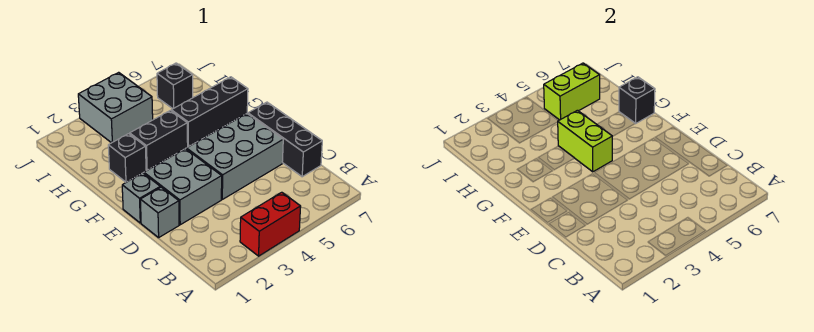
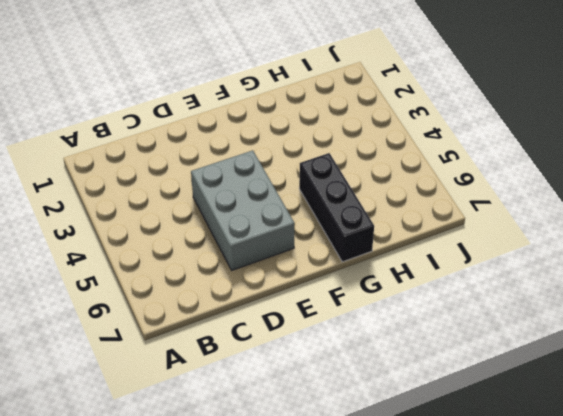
none -> red 1x2 brick [240,192,301,256]
none -> black 1x3 brick [248,102,322,177]
none -> grey 1x1 brick [140,187,179,238]

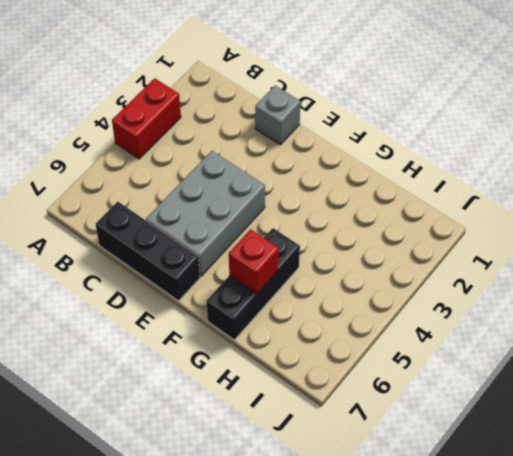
red 1x1 brick [229,229,279,294] -> none
none -> grey 2x2 brick [144,149,222,225]
none -> grey 1x1 brick [122,173,160,223]
none -> black 1x1 brick [108,134,146,182]

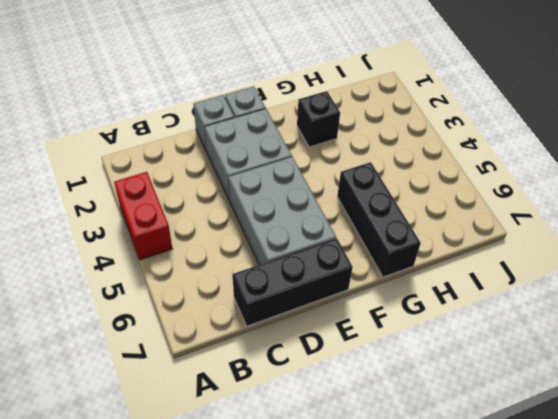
none -> black 1x2 brick [130,110,188,170]
none -> grey 2x2 brick [78,72,153,143]
none -> black 1x1 brick [157,63,193,109]

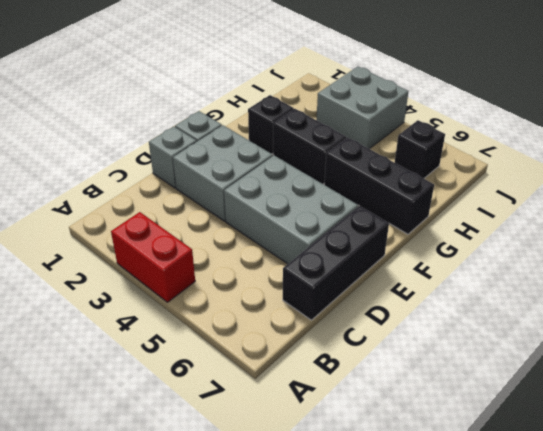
none -> lime 1x2 brick [558,110,613,172]
none -> black 1x1 brick [619,77,655,124]
none -> lime 1x2 brick [544,63,600,120]

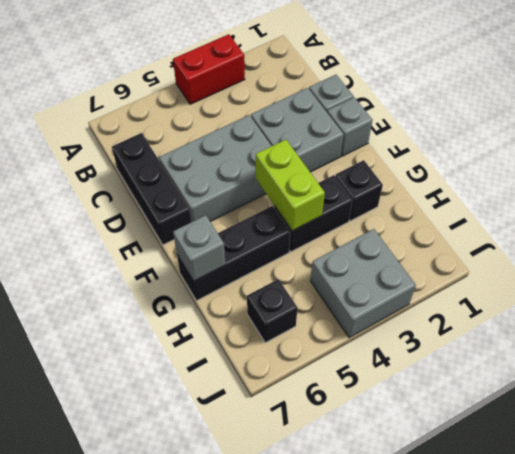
grey 1x1 brick [173,215,226,281] -> black 1x1 brick [619,77,655,124]
none -> lime 1x2 brick [544,63,600,120]

